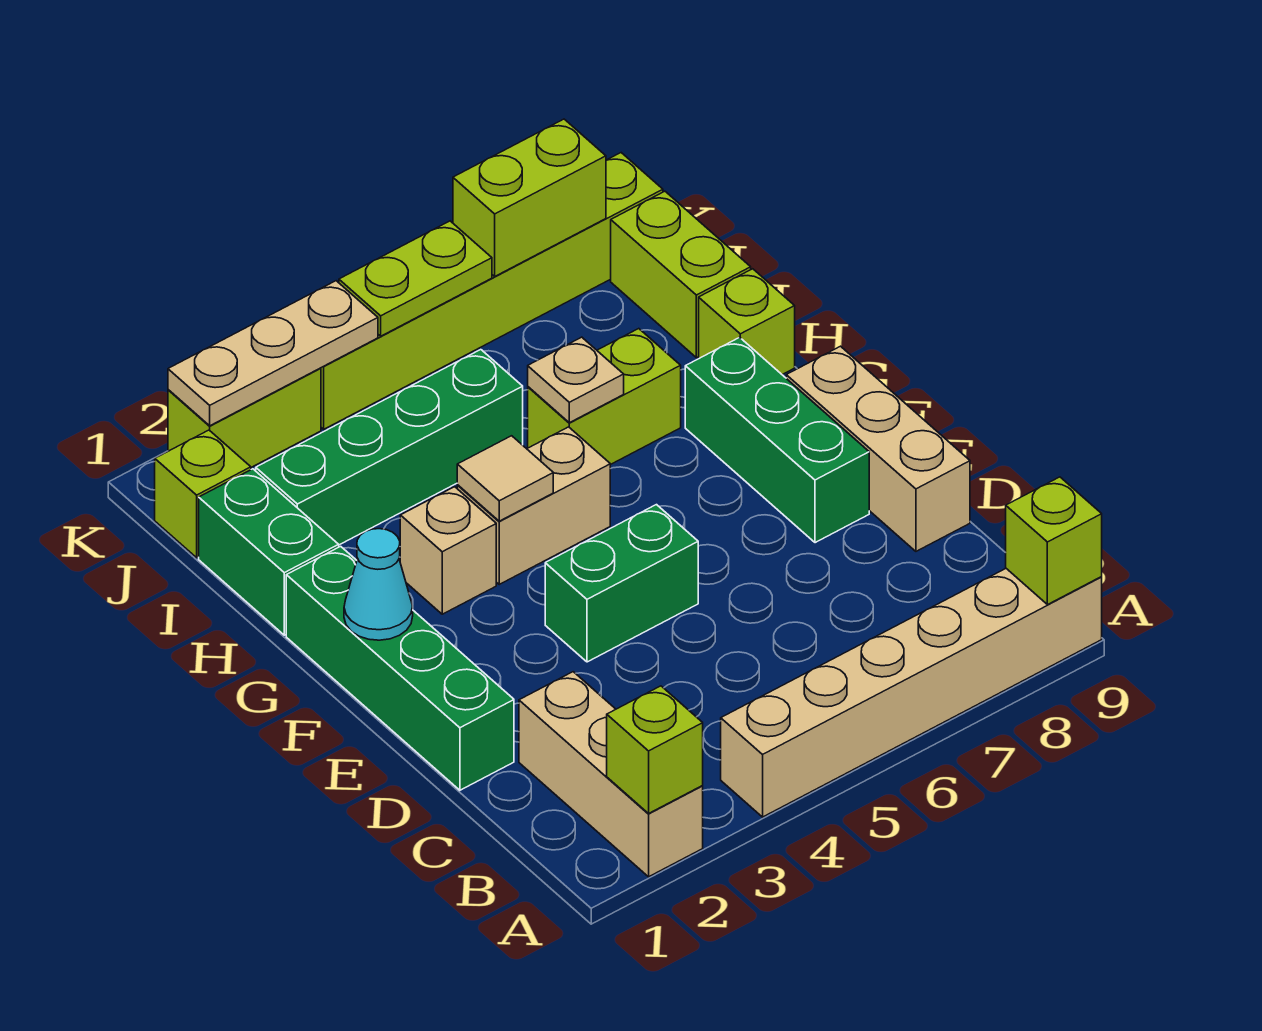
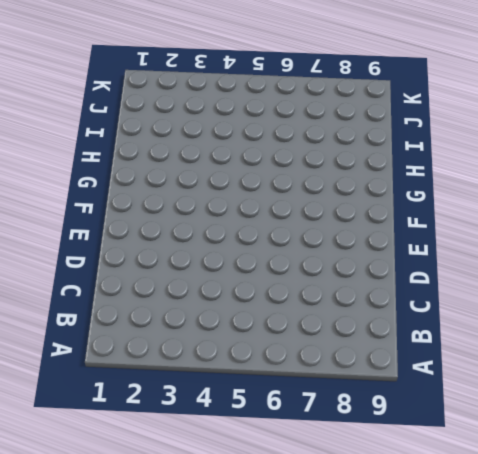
none -> tan 1x3 brick [519,672,703,877]
none -> tan 1x6 brick [721,569,1102,817]
none -> green 1x4 brick [286,546,514,790]

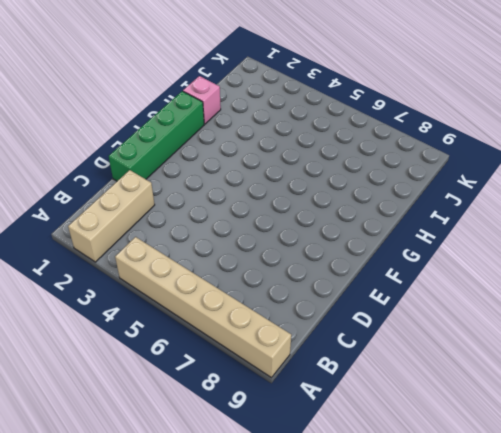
pink 1x1 brick [183,76,221,124] -> green 1x2 brick [199,469,339,635]
none -> tan 1x3 brick [786,346,970,551]
none -> green 1x2 brick [545,505,698,662]
none -> green 1x3 brick [685,337,869,543]

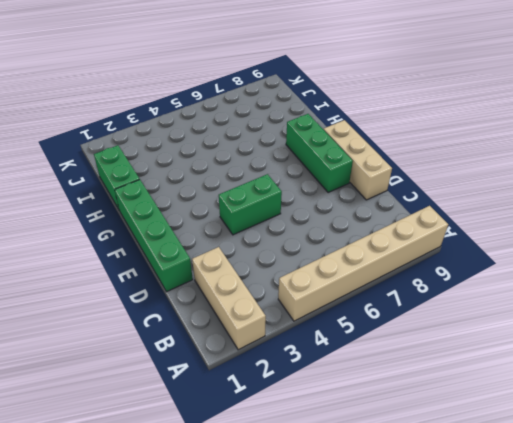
none -> tan 1x1 brick [400,487,496,614]
none -> tan 1x2 brick [457,427,610,584]
none -> lime 1x2 brick [528,329,681,465]

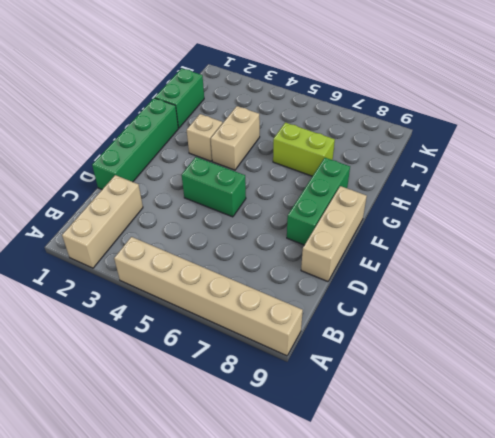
tan 1x2 brick [211,106,260,170] -> tan 1x2 brick turned to [457,427,610,584]
none -> lime 1x1 brick [699,269,795,375]
none -> green 1x4 brick [256,350,523,545]
none -> lime 1x2 brick [611,191,751,358]

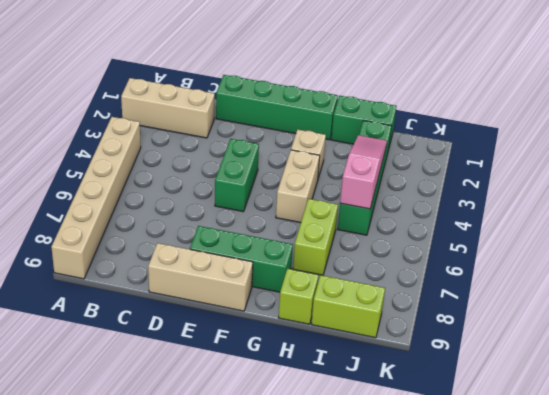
pink 1x3 slope [340,135,387,209] -> none
none -> lime 1x1 brick [155,430,251,558]
none -> lime 1x2 brick [168,368,321,467]
none -> lime 1x6 brick [321,153,663,429]

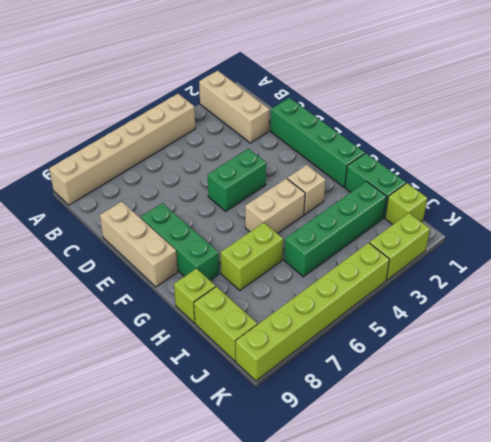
none -> lime 1x1 brick [607,686,703,813]
none -> lime 1x1 brick [1006,477,1102,605]
none -> cyan 1x1 cone [344,529,413,640]

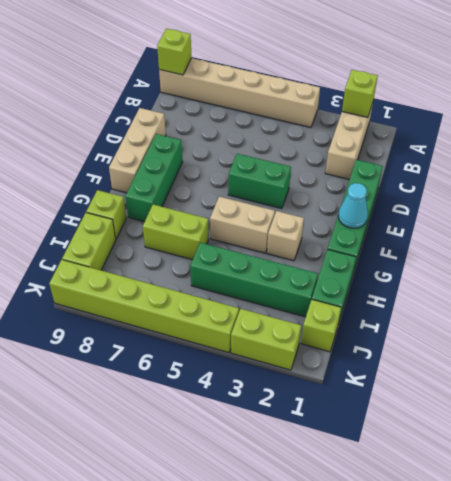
none -> tan 1x1 tile [457,436,553,521]
none -> tan 1x1 plate [528,337,624,423]
none -> tan 1x3 plate [168,281,378,426]

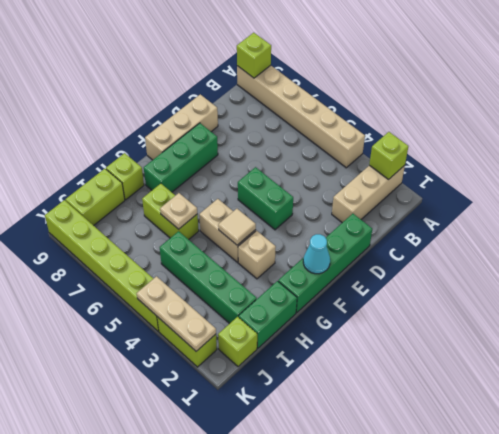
none -> lime 1x2 plate [339,221,492,336]
none -> lime 1x2 brick [453,119,606,276]

